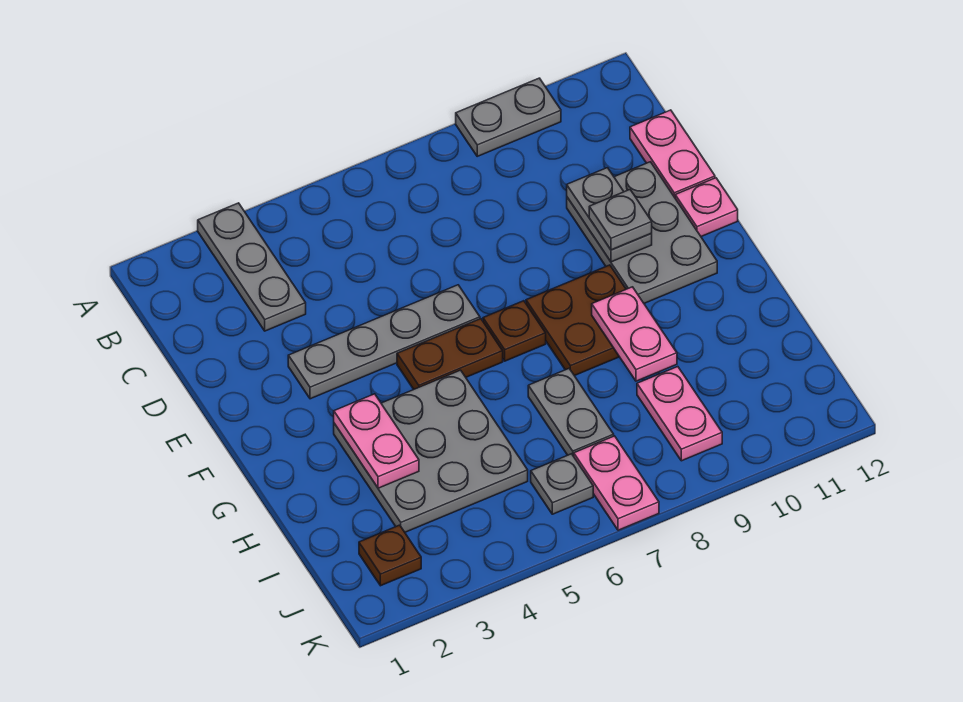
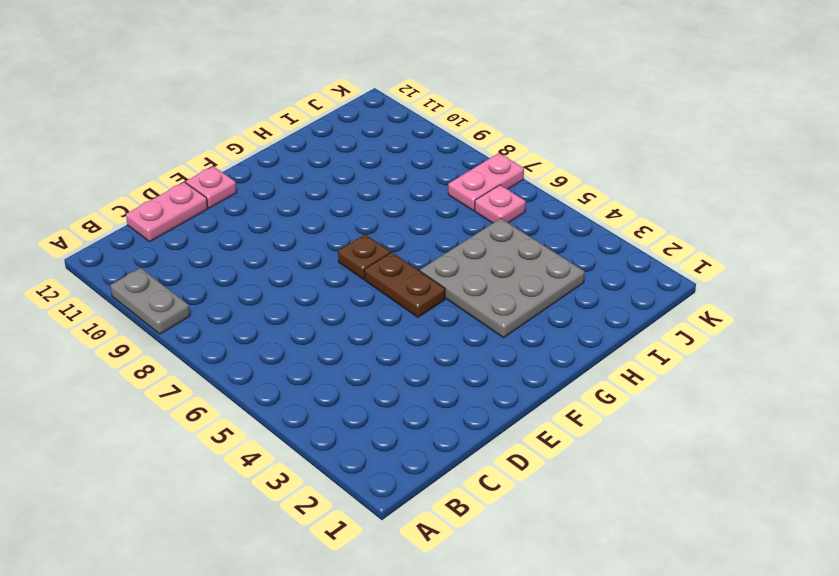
pink 1x1 plate [475,185,526,223] -> grey 1x1 plate [531,454,593,514]
none -> grey 1x3 plate [198,203,306,331]
none -> grey 2x3 plate [567,162,717,303]
none -> grey 1x4 plate [288,285,480,399]

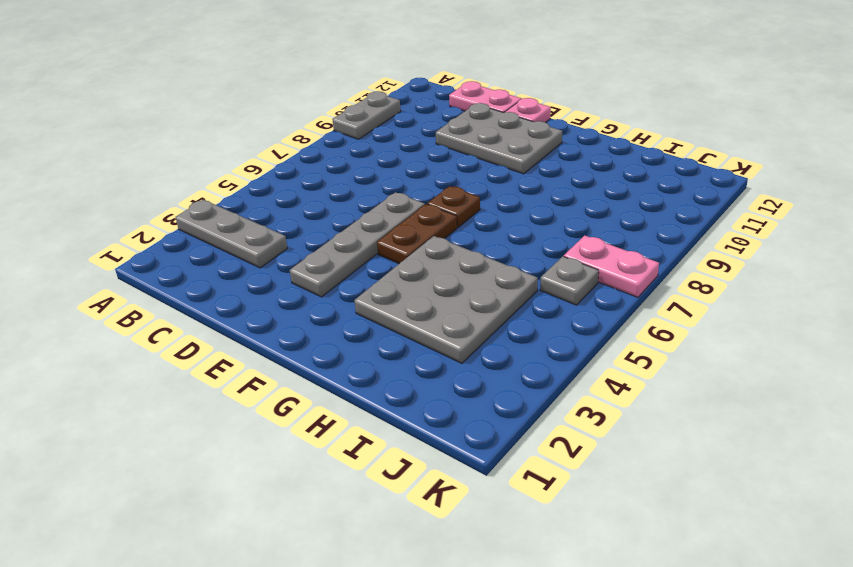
none -> brown 2x2 plate [526,265,626,376]
none -> grey 1x2 plate [528,369,614,456]
none -> pink 1x2 plate [637,367,722,461]

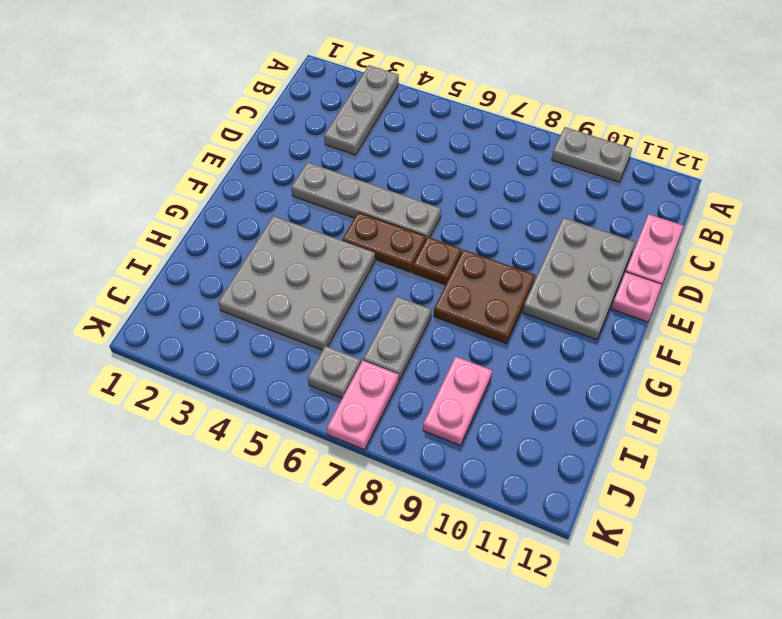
none -> brown 1x1 plate [359,525,421,586]
none -> grey 1x2 plate [567,168,652,262]
none -> pink 1x2 plate [334,394,419,488]

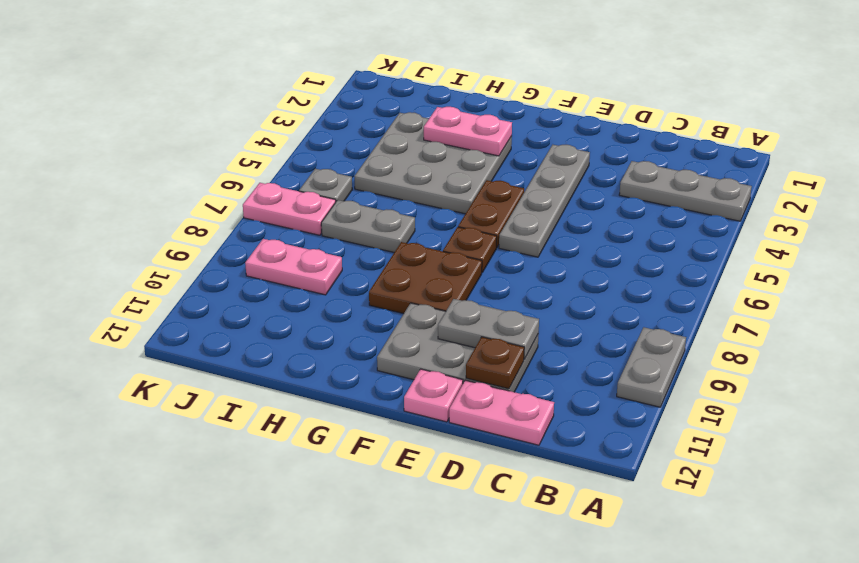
brown 1x1 plate [466,337,524,389] -> brown 1x1 plate moved to [359,525,421,586]
none -> pink 1x2 plate [592,287,677,381]
none -> grey 1x1 plate [589,190,652,250]

